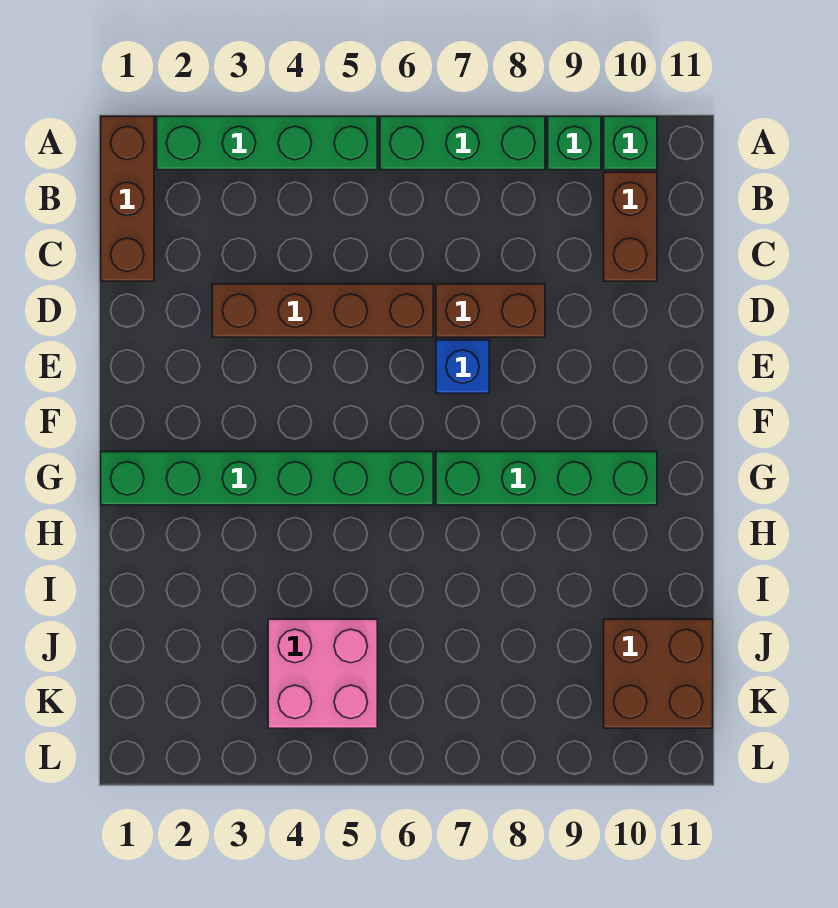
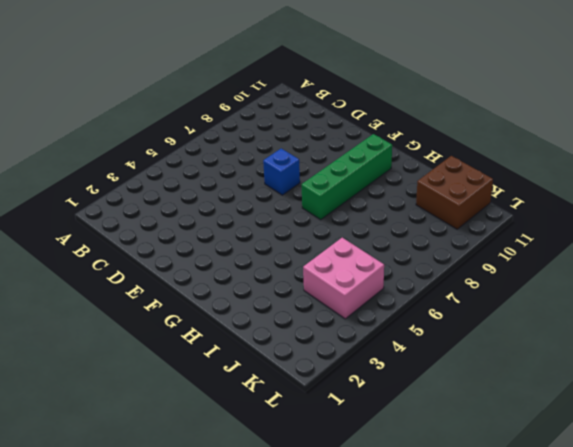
none -> brown 1x3 brick [101,116,154,281]
none -> green 1x4 brick [157,116,377,170]
none -> green 1x3 brick [380,116,545,170]

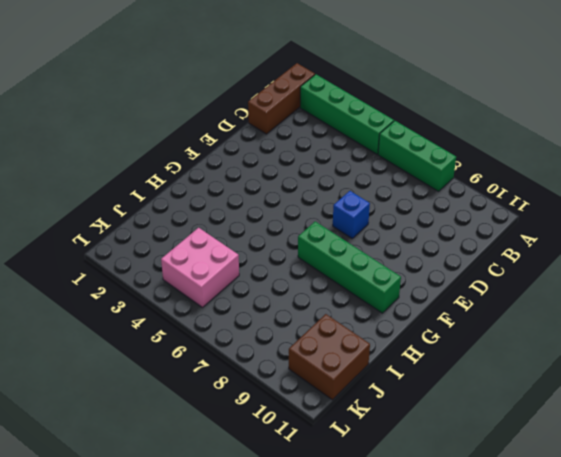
none -> green 1x1 brick [548,116,601,170]
none -> green 1x1 brick [604,116,657,170]
none -> brown 1x2 brick [604,172,657,281]

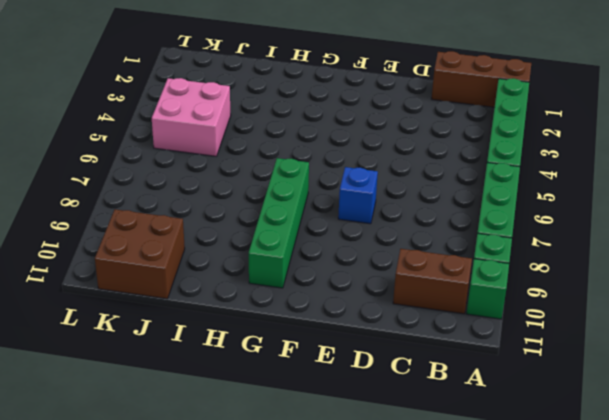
none -> brown 1x4 brick [212,284,433,337]
none -> brown 1x2 brick [436,284,545,337]
none -> green 1x6 brick [101,452,433,505]

